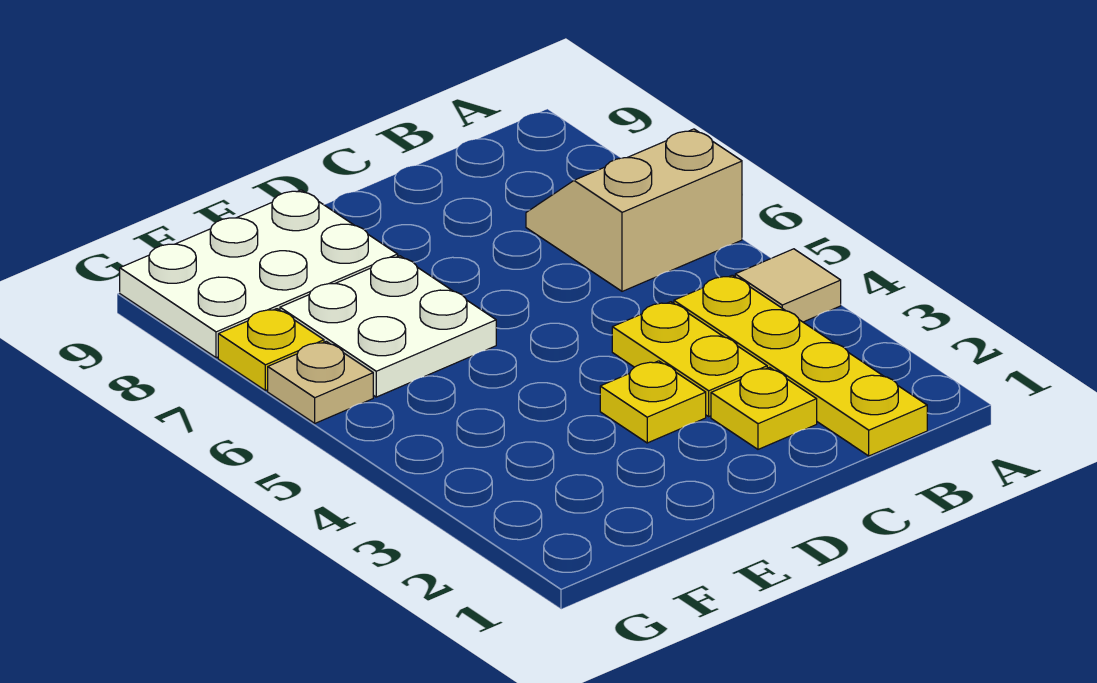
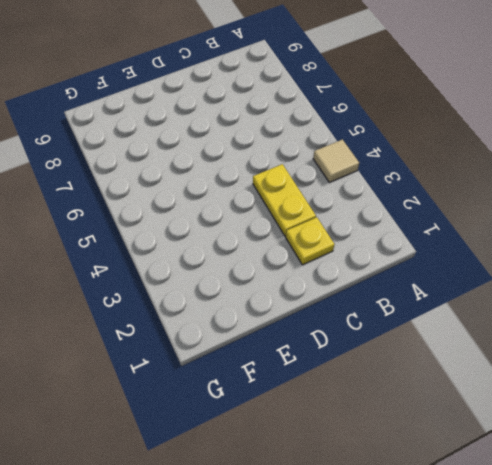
none -> tan 2x2 slope [526,129,742,291]
none -> yellow 1x4 plate [674,275,927,456]

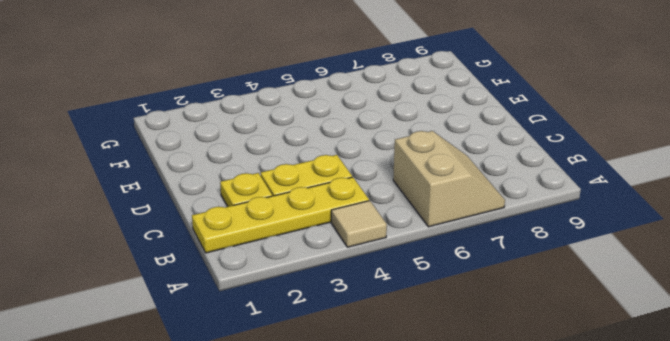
none -> yellow 1x1 plate [600,361,706,443]
none -> white 2x2 plate [280,256,496,397]

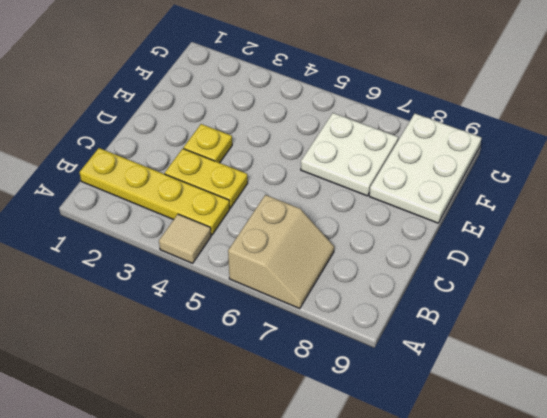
none -> yellow 1x1 plate [711,368,817,449]
none -> tan 1x1 plate [268,341,373,423]

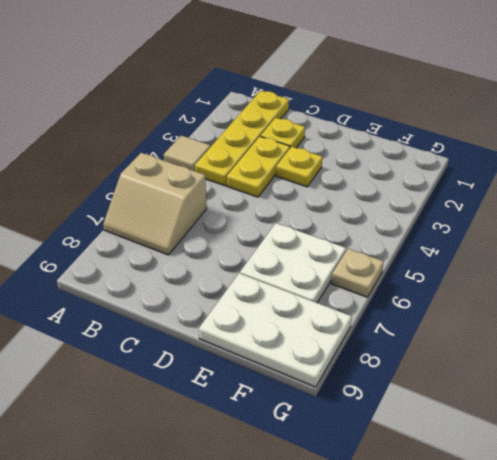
none -> yellow 1x1 plate [218,309,324,391]

